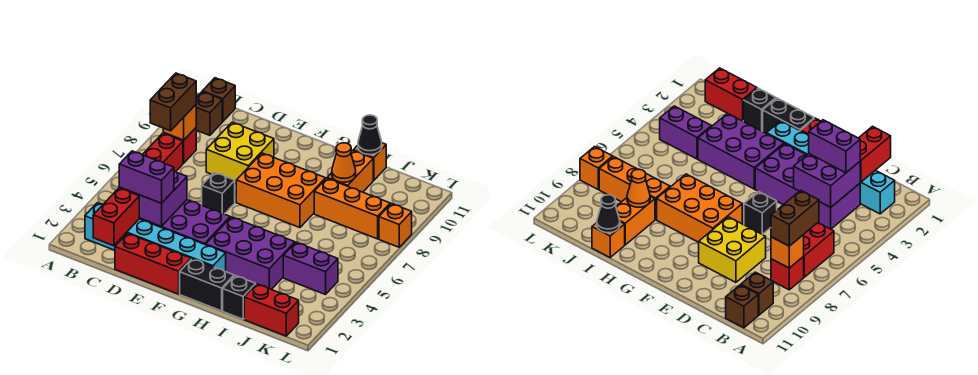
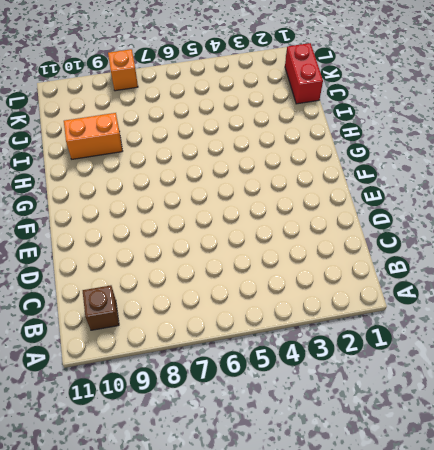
none -> cyan 1x6 brick [85,203,226,271]
none -> red 1x2 brick [143,133,183,172]
none -> red 1x1 brick [164,128,196,163]

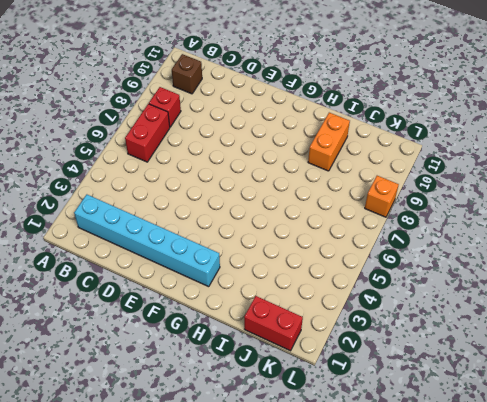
none -> brown 1x1 brick [202,78,235,122]
none -> purple 2x4 brick [139,200,230,245]
none -> red 1x3 brick [115,233,191,294]

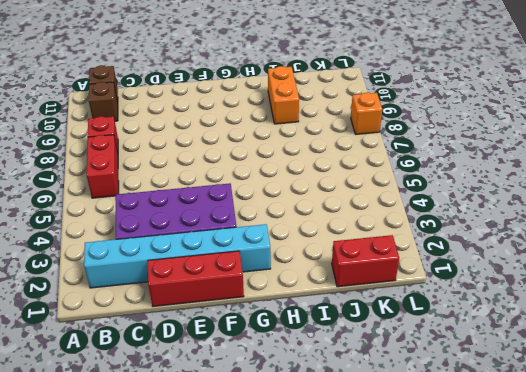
none -> yellow 2x2 brick [206,122,274,184]
none -> black 1x1 brick [202,172,235,214]
none -> orange 2x3 brick [236,153,326,228]

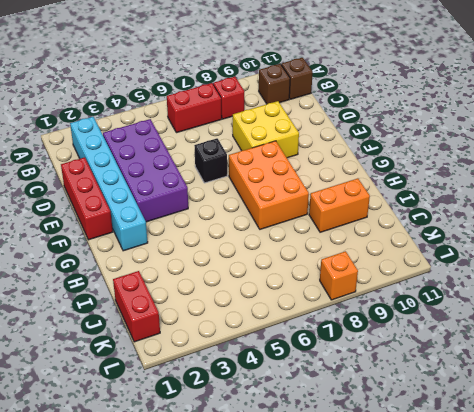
none -> black 1x2 brick [180,259,234,311]
none -> purple 2x3 brick [206,217,295,289]
none -> black 1x1 brick [223,276,256,319]

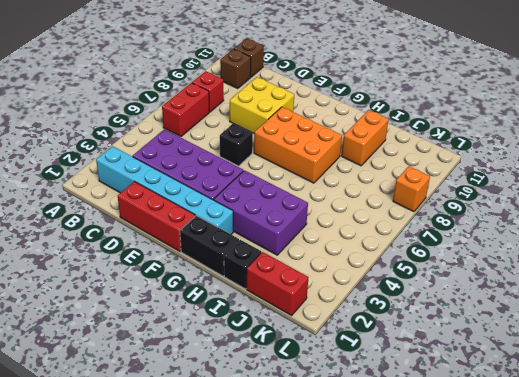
none -> orange 1x3 brick [314,178,390,239]
none -> orange 1x1 brick [353,143,386,181]
none -> purple 1x2 brick [283,242,338,295]

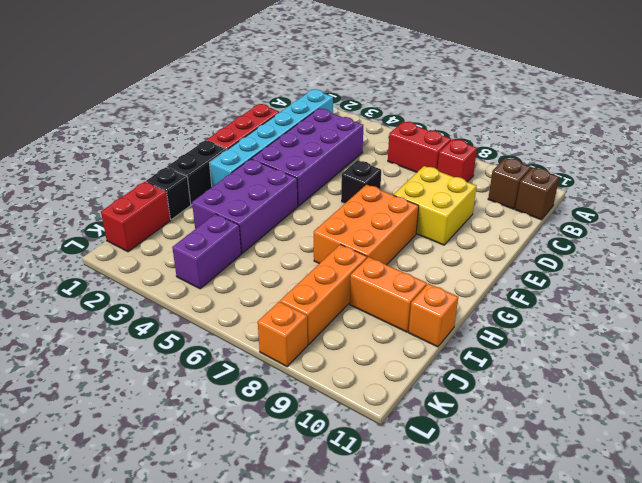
none -> orange 1x1 brick [163,105,196,140]
none -> red 1x2 brick [93,188,139,246]
none -> purple 2x2 brick [119,171,187,226]

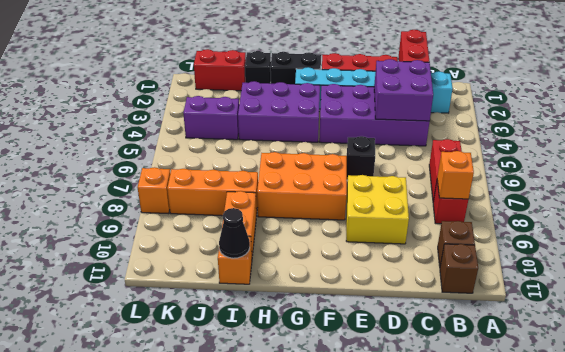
none -> orange 1x1 cone [332,143,356,182]
none -> brown 1x2 brick [150,73,196,131]
none -> purple 1x2 brick [119,151,174,203]

